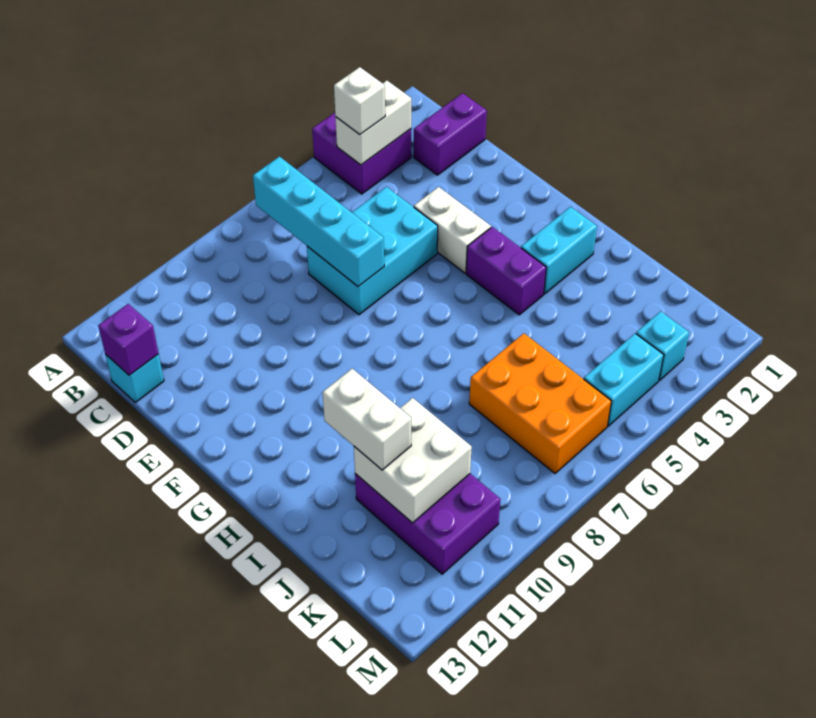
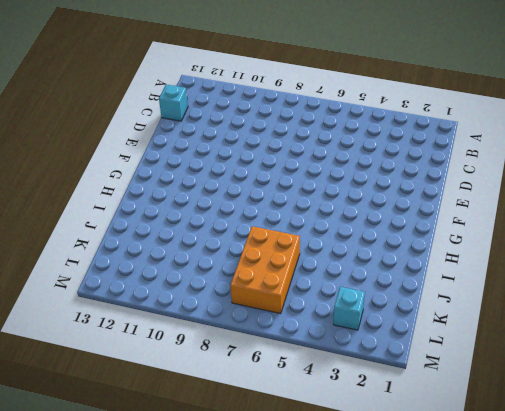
none -> purple 2x2 brick [312,113,411,194]
none -> purple 1x2 brick [414,93,487,175]
none -> cyan 2x3 brick [307,187,438,315]

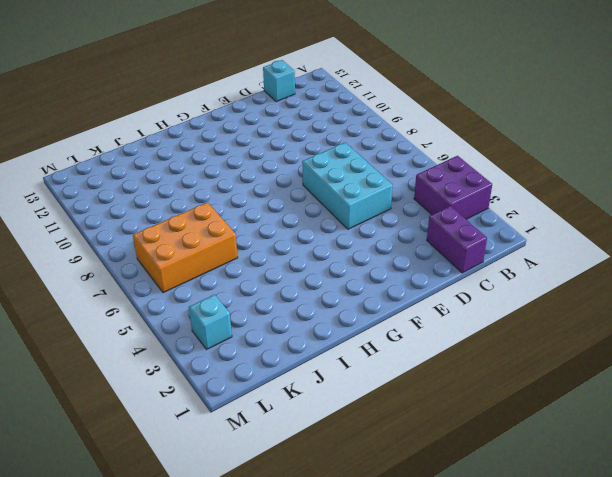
none -> white 1x2 brick [414,187,491,273]
none -> purple 1x2 brick [466,227,546,315]
none -> cyan 1x2 brick [521,207,597,294]

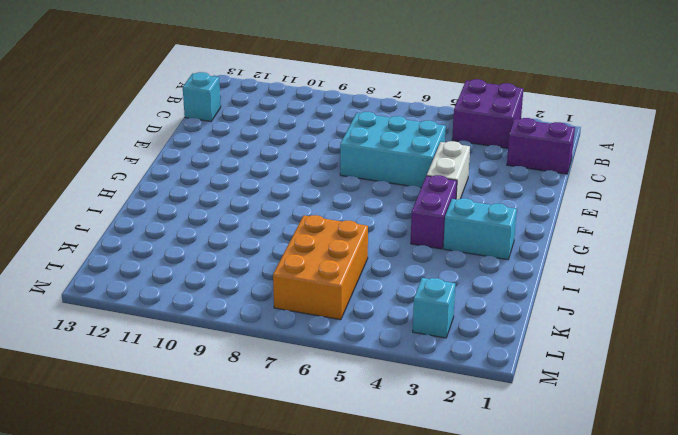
none -> purple 2x3 brick [355,474,500,574]
none -> cyan 1x2 brick [584,333,664,426]
none -> white 1x2 brick [335,81,411,165]

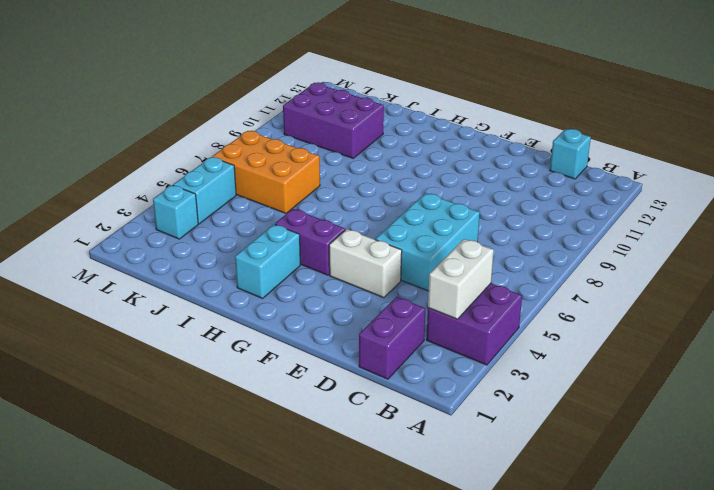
none -> cyan 1x4 brick [253,157,384,286]
none -> purple 1x1 brick [98,304,158,375]
none -> white 2x2 brick [354,398,472,523]

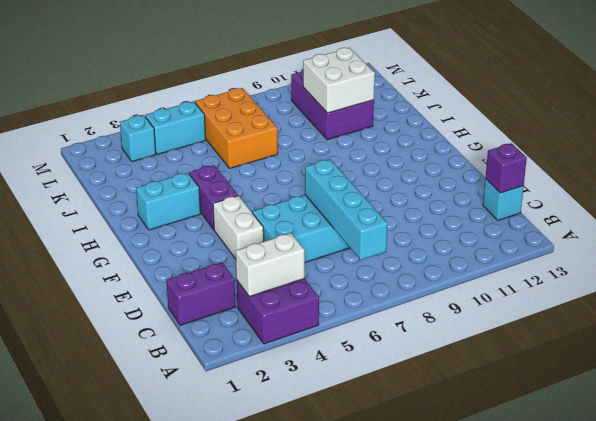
none -> white 1x1 brick [334,67,385,135]
none -> white 1x2 brick [322,369,411,470]

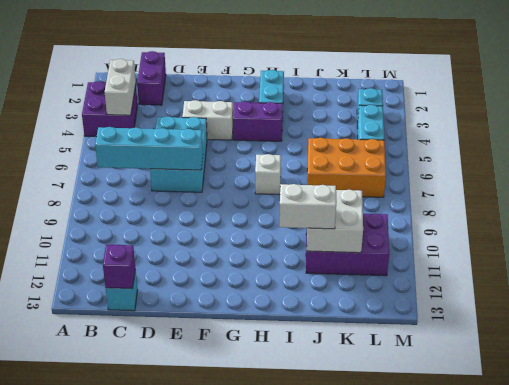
white 1x1 brick [255,154,281,195] -> white 1x1 brick moved to [334,67,385,135]

